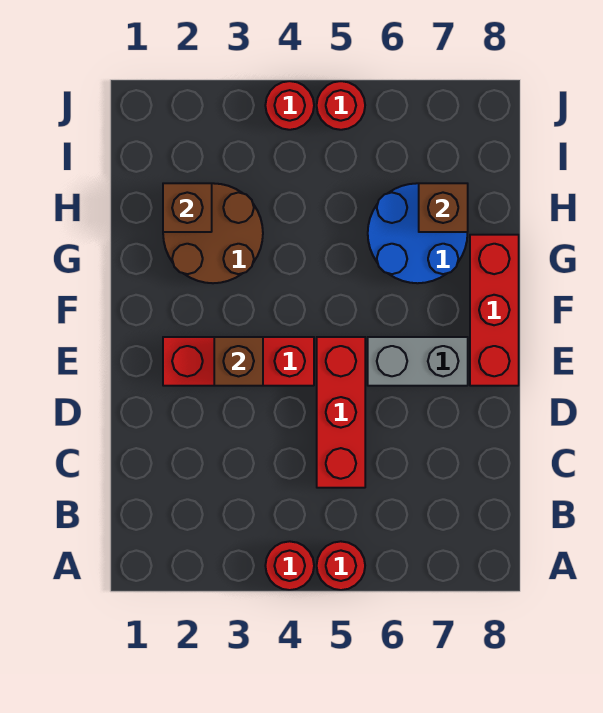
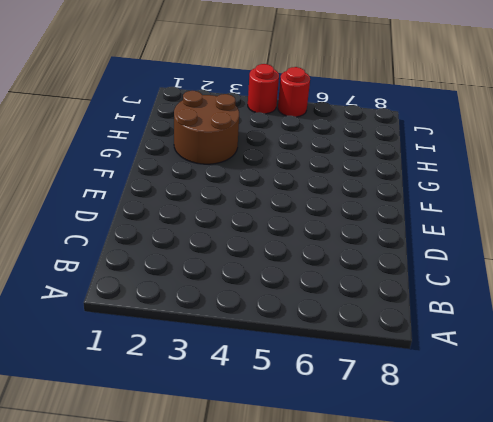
none -> red 1x1 round brick [265,541,314,590]
none -> red 1x1 round brick [317,541,365,590]
none -> red 1x3 brick [317,337,365,488]

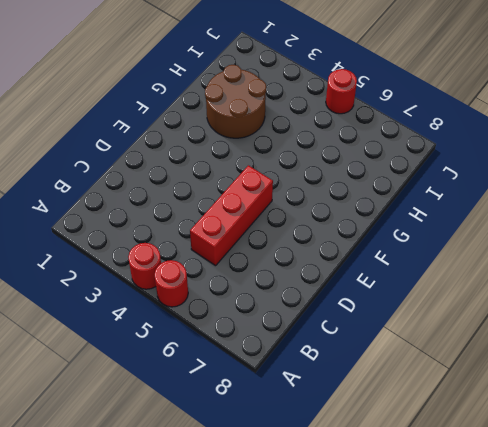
none -> red 1x3 brick [163,337,314,386]
none -> grey 1x2 brick [368,337,468,386]
none -> red 1x3 brick [470,235,519,386]

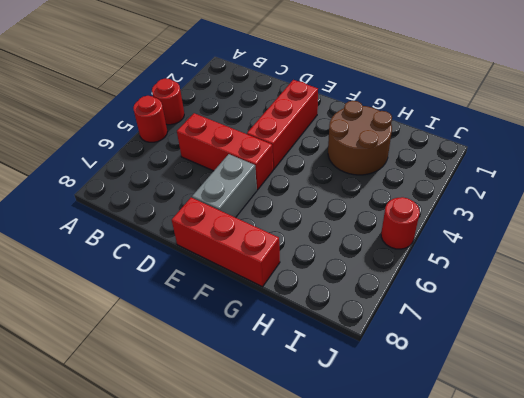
none -> blue 2x2 round brick [368,183,467,283]
none -> red 1x1 round brick [265,81,314,130]
none -> brown 1x1 brick [214,337,263,386]

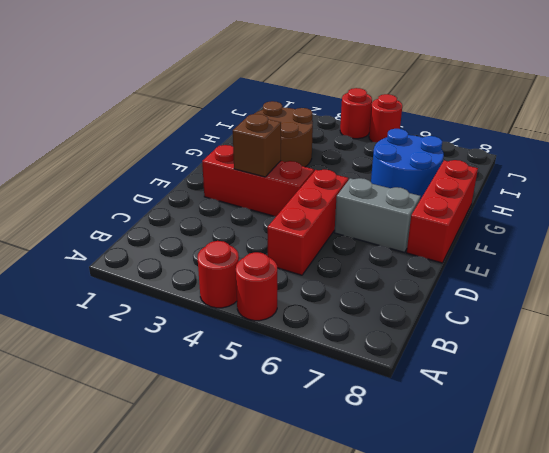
none -> brown 1x1 brick [163,183,212,232]
none -> brown 1x1 brick [419,183,468,232]

